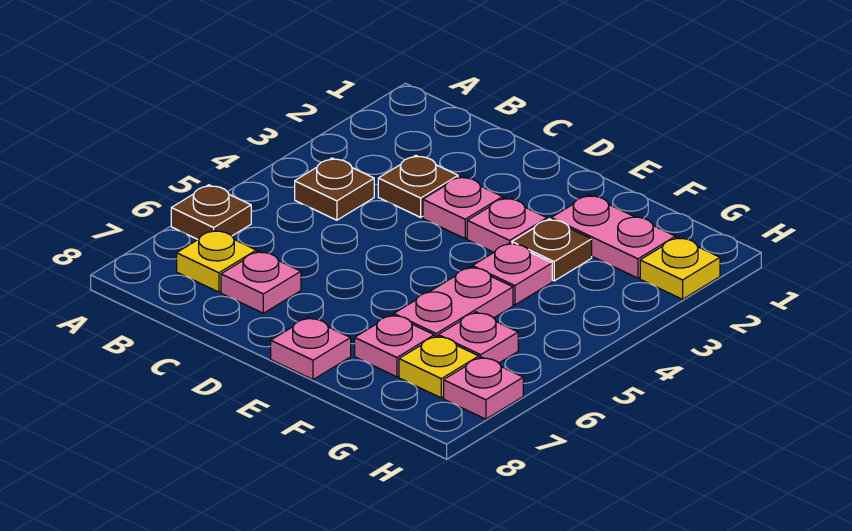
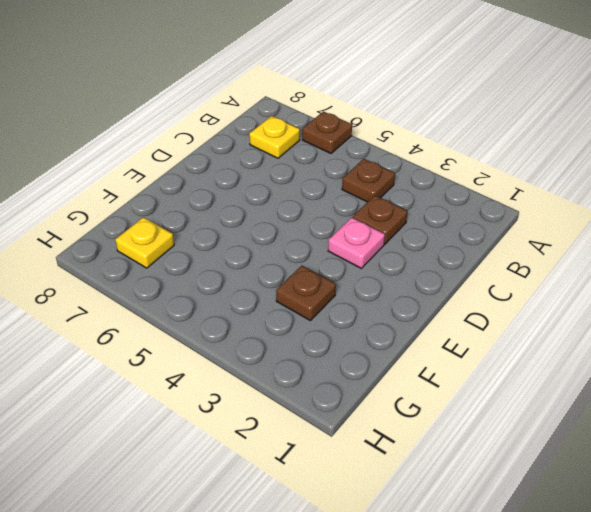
none -> pink 1x1 plate [221,251,301,313]
none -> pink 1x1 plate [467,198,547,252]
none -> pink 1x1 plate [271,318,351,380]

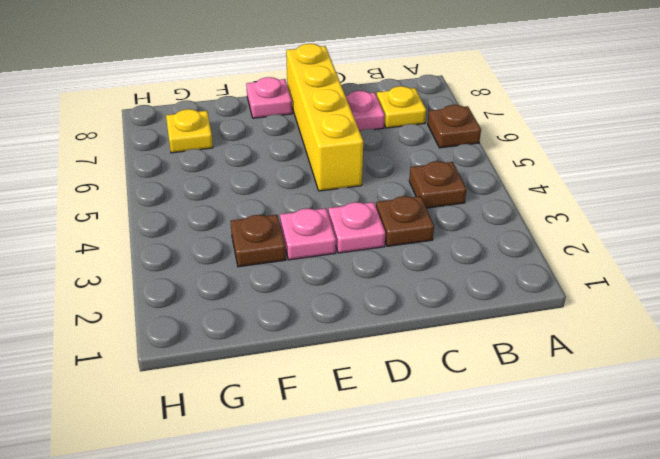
yellow 1x4 brick [286,44,363,191] -> none
none -> pink 1x2 plate [551,195,675,278]
none -> pink 1x1 plate [473,243,552,305]
none -> pink 1x2 plate [394,267,513,337]

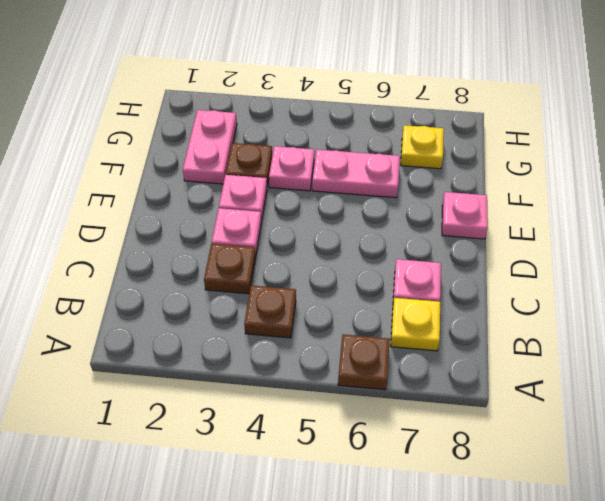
none -> pink 1x1 plate [355,315,434,377]
none -> pink 1x1 plate [438,312,518,363]
none -> yellow 1x1 plate [640,237,720,299]

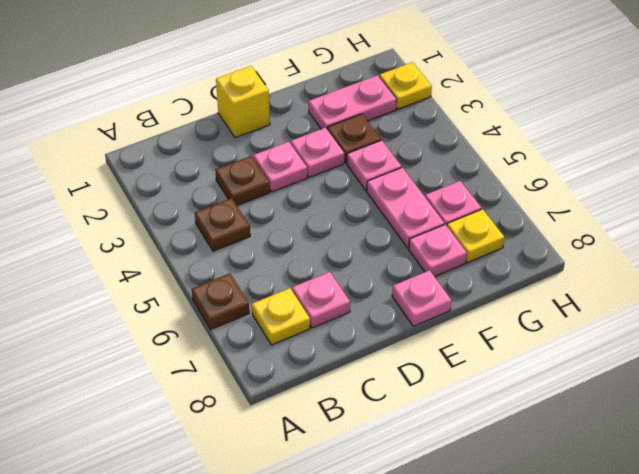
yellow 1x1 brick [216,66,270,138] -> none
none -> pink 1x1 plate [444,357,523,419]

